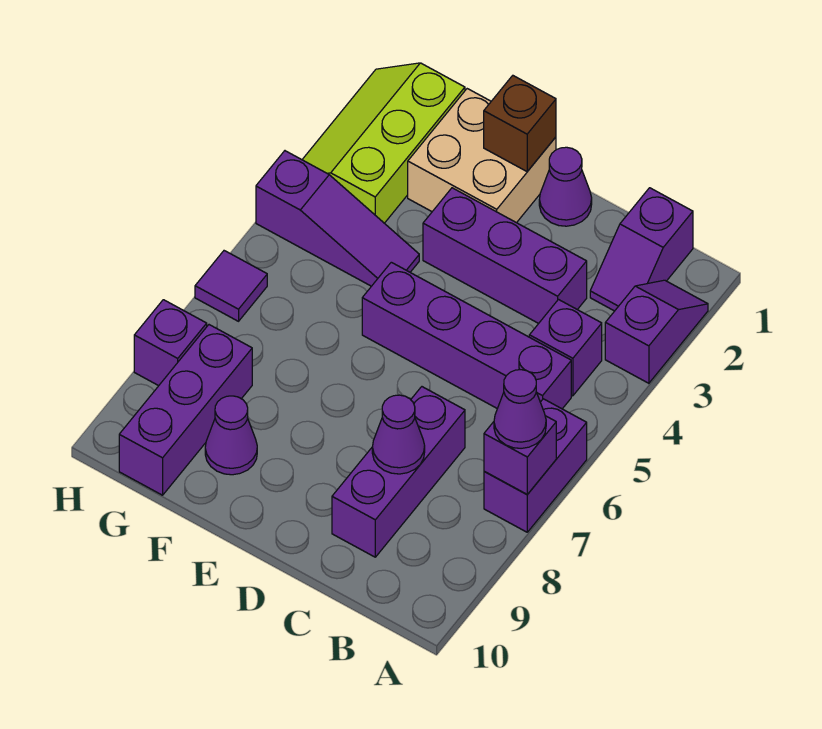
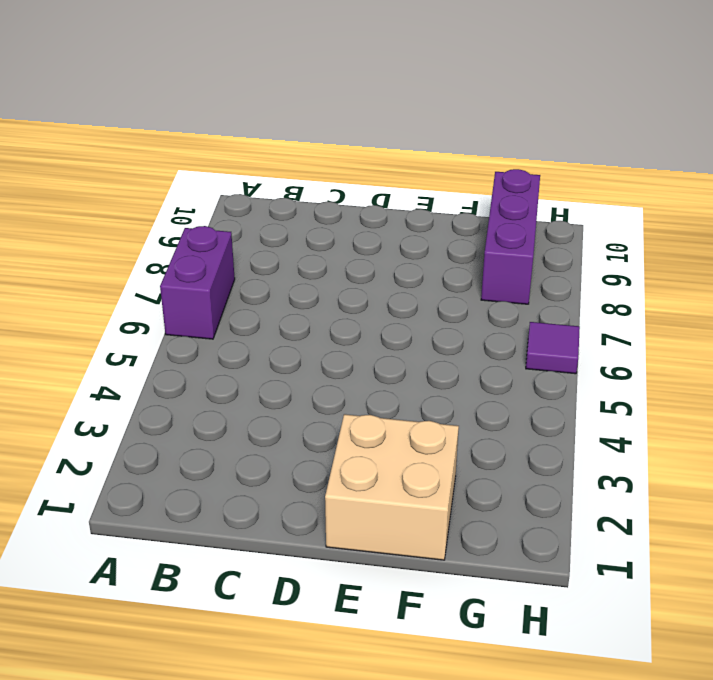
none -> purple 1x2 slope [605,280,708,383]
none -> purple 1x2 slope [590,188,693,311]
none -> purple 1x1 brick [529,300,602,396]

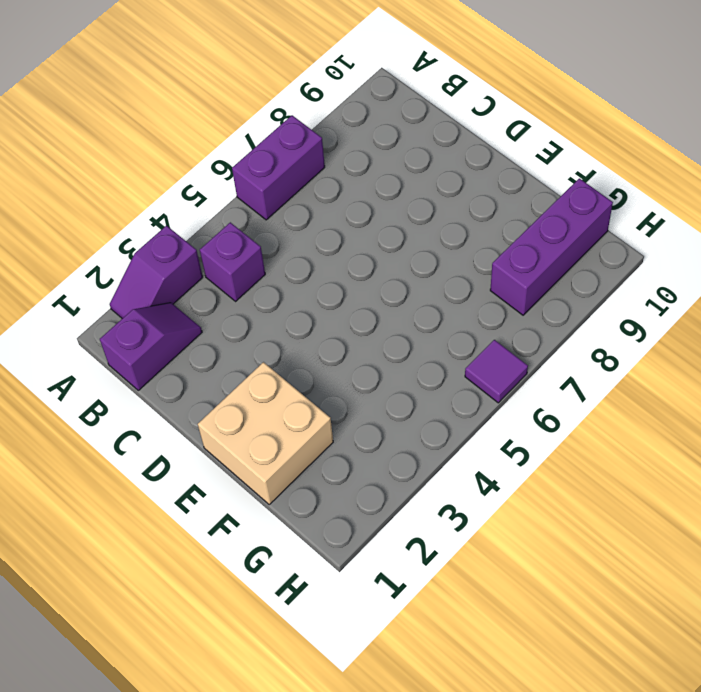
none -> purple 1x4 brick [362,262,571,409]
none -> purple 1x3 brick [423,188,587,323]
none -> purple 1x3 brick [332,387,465,557]

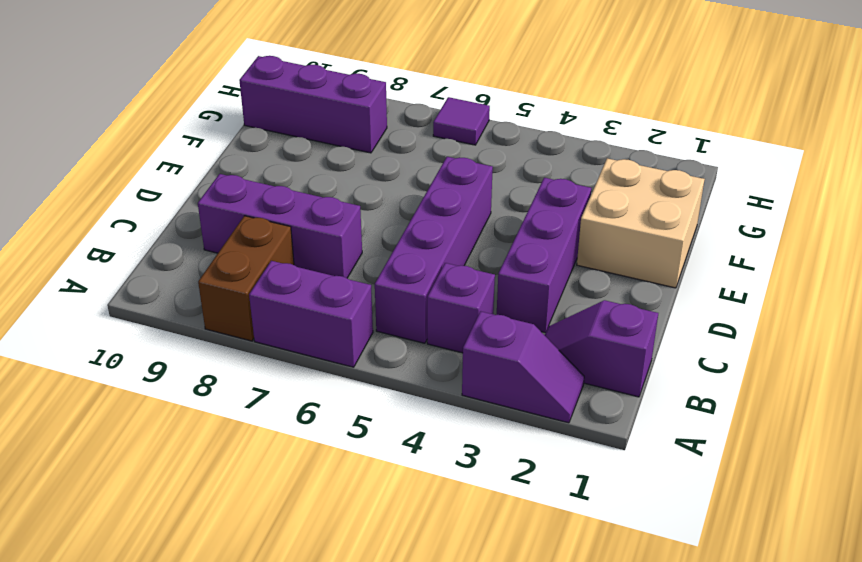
brown 1x2 brick [198,216,294,341] -> none
none -> purple 1x1 cone [539,147,592,226]
none -> purple 1x3 slope [256,151,419,286]
none -> purple 1x1 cone [205,396,257,475]

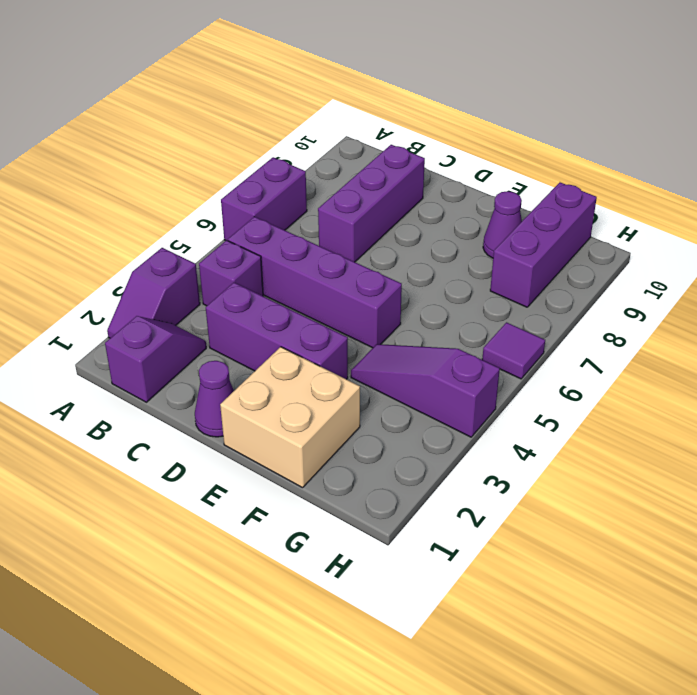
none -> lime 2x3 slope [302,63,465,223]
none -> purple 1x1 brick [134,300,207,386]
none -> purple 1x1 brick [484,416,556,494]

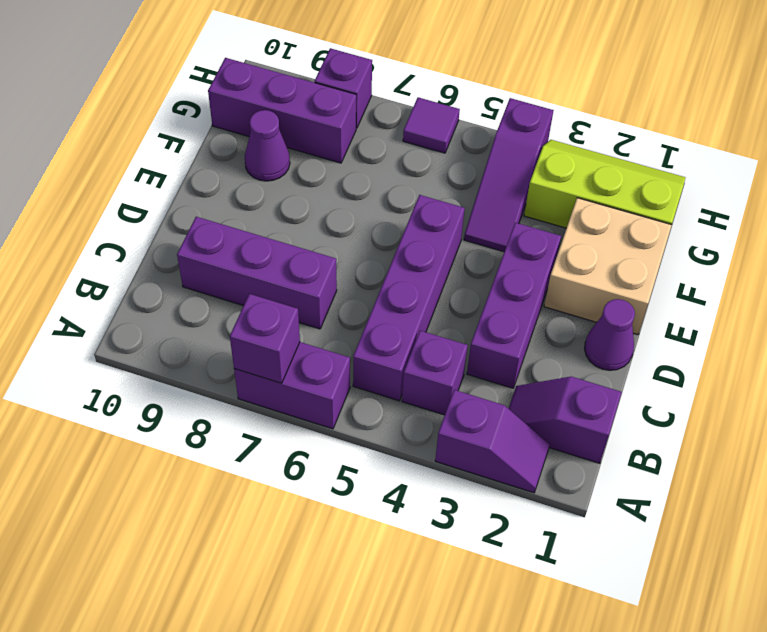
none -> purple 1x1 cone [372,395,425,474]
none -> brown 1x1 brick [484,76,556,171]
none -> purple 1x1 cone [494,370,546,448]

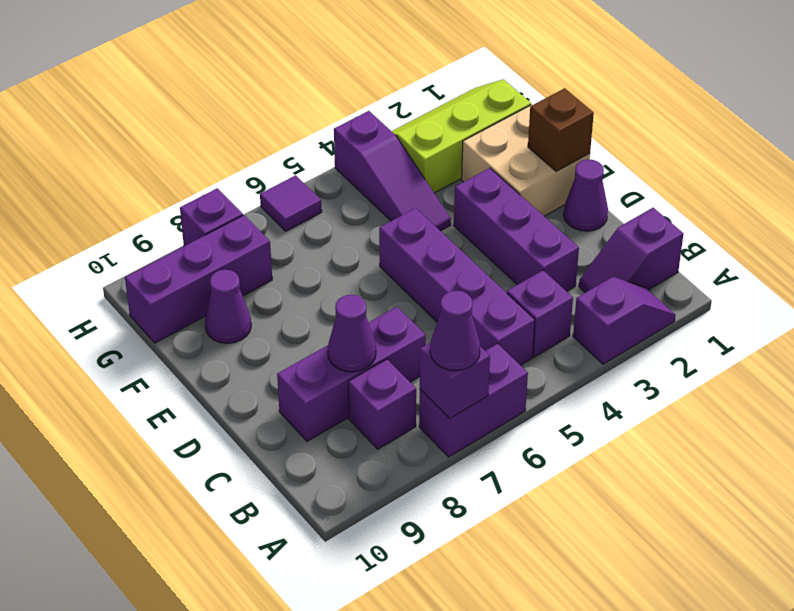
purple 1x1 brick [348,359,416,449] -> none

